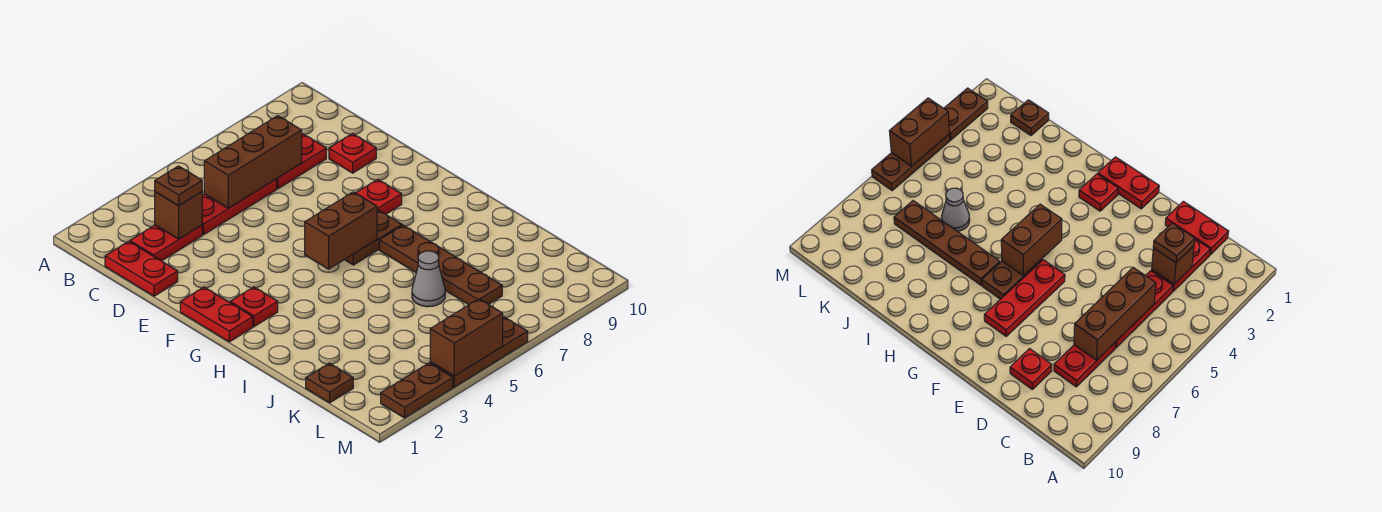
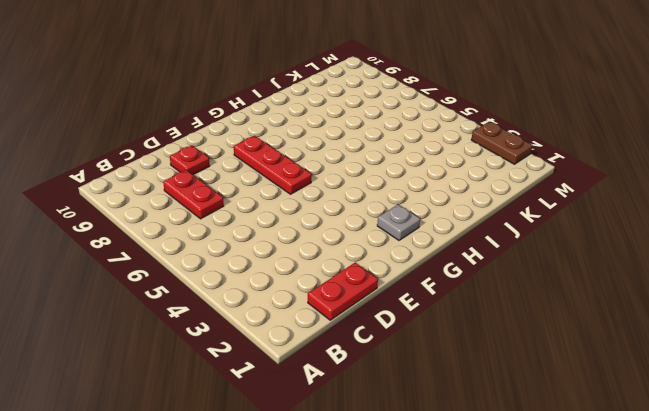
grey 1x1 plate [377,204,420,240] -> red 1x1 plate [230,287,278,327]
none -> red 1x2 plate [130,225,202,261]
none -> red 1x3 plate [202,179,277,235]
none -> red 1x2 plate [180,287,253,342]

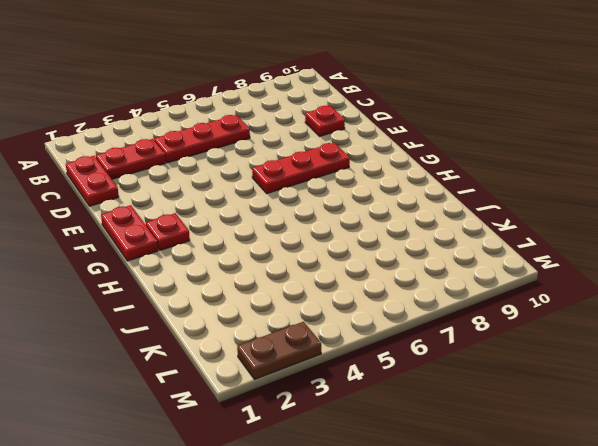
none -> red 1x2 plate [277,134,326,189]
none -> brown 1x2 plate [345,210,402,265]
none -> brown 1x4 plate [379,225,502,305]

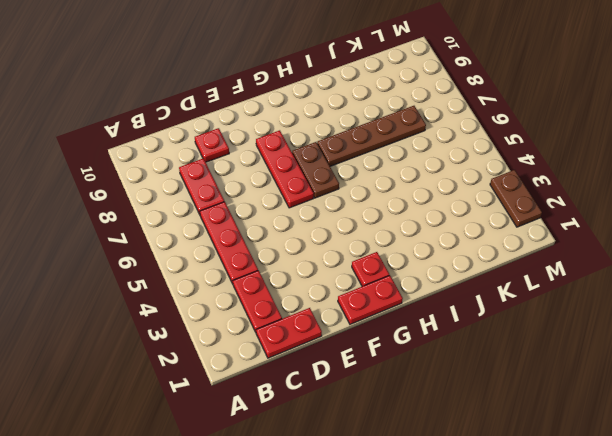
none -> grey 1x1 cone [412,251,445,307]
none -> brown 1x1 plate [306,363,353,403]
none -> brown 1x3 plate [430,317,528,387]

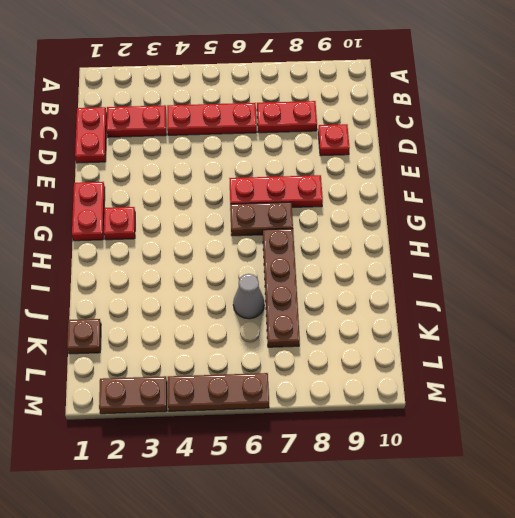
none -> brown 1x1 brick [155,192,202,239]
none -> brown 1x3 brick [204,116,302,208]
none -> brown 1x2 brick [305,192,377,269]

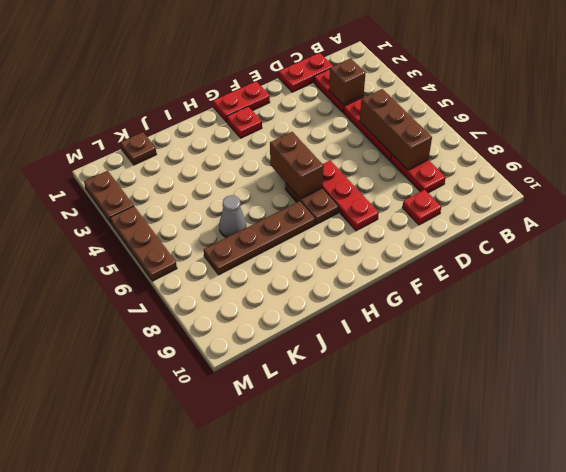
none -> brown 1x2 brick [430,299,503,376]
none -> brown 1x1 plate [155,166,202,206]

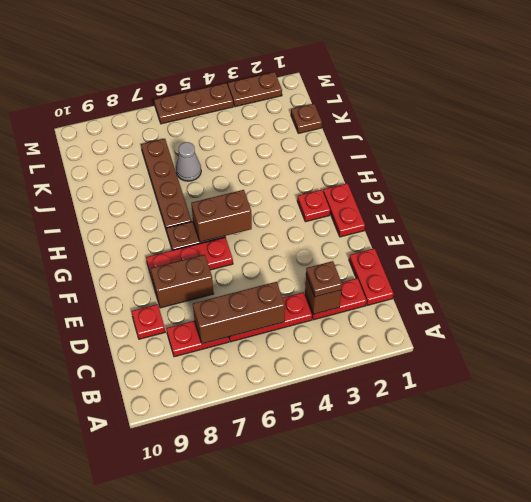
brown 1x2 brick [151,255,214,308] -> brown 1x2 brick moved to [430,299,503,376]

